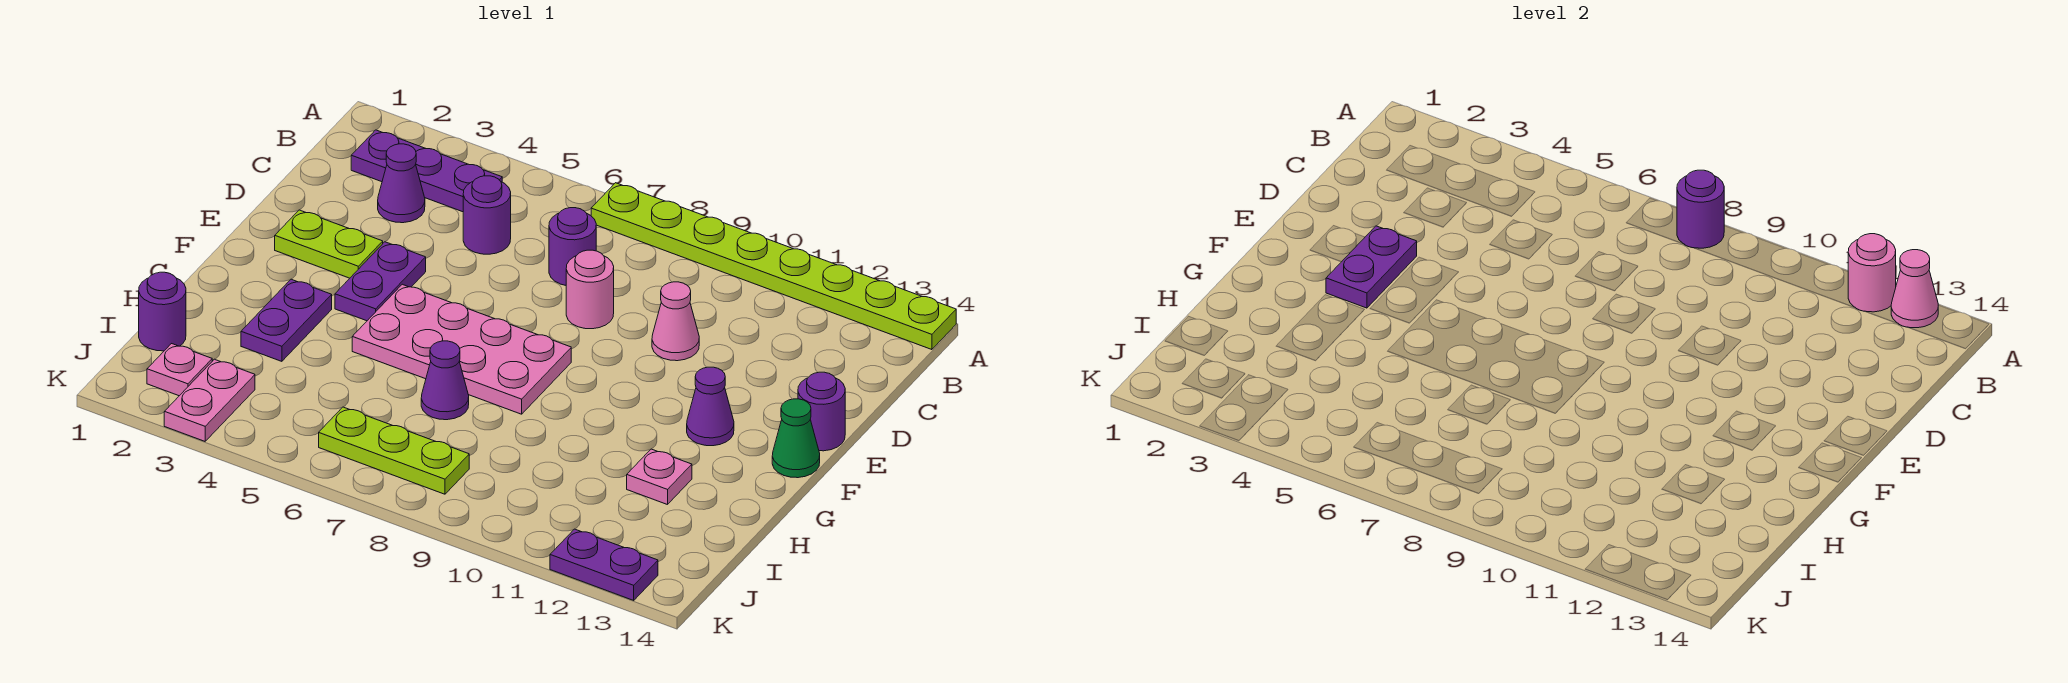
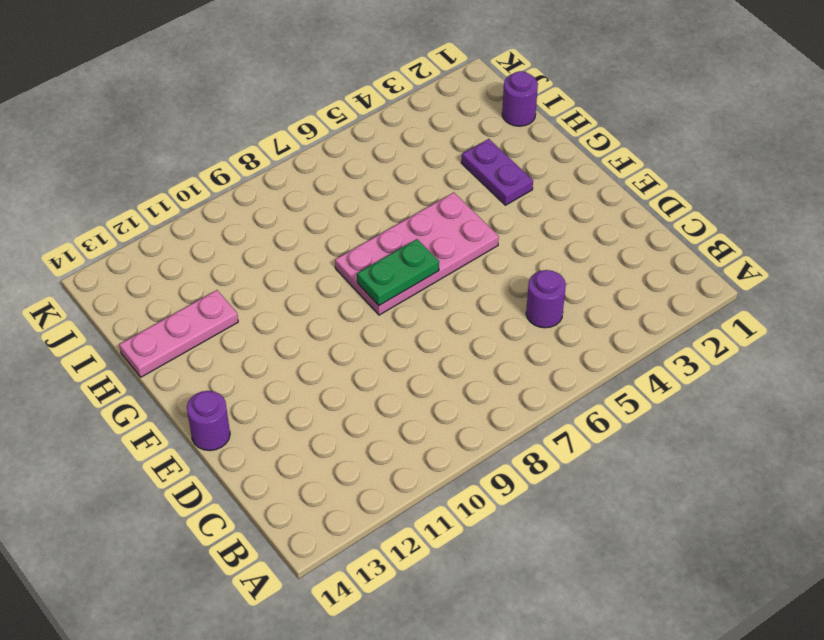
green 1x2 plate [357,239,439,305] -> none
pink 1x3 plate [119,290,238,377] -> pink 1x1 plate [627,449,692,505]
none -> lime 1x8 plate [591,183,956,350]
none -> purple 1x3 plate [351,130,502,212]
none -> purple 1x1 cone [378,144,425,223]

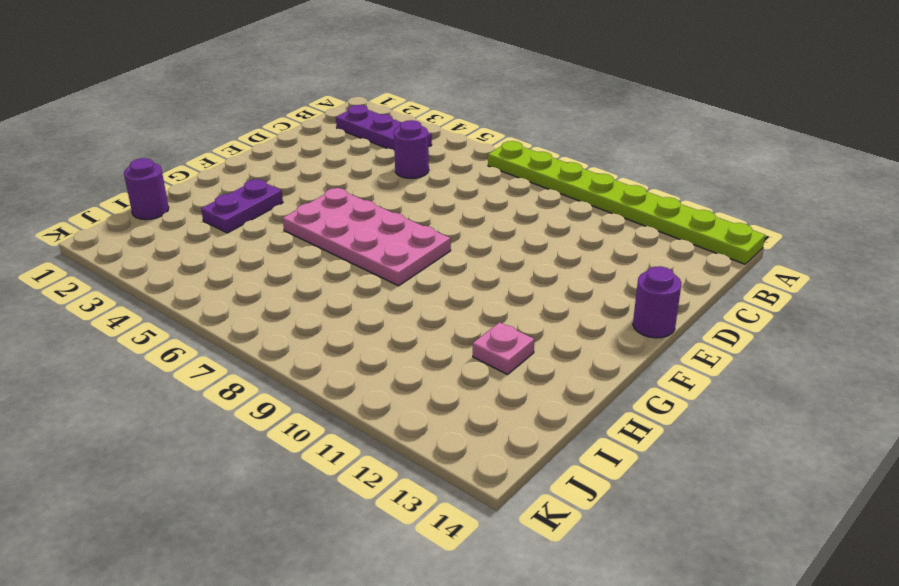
none -> purple 1x1 cone [378,144,425,223]
none -> purple 1x1 round brick [549,208,596,285]
none -> pink 1x1 round brick [566,250,614,329]

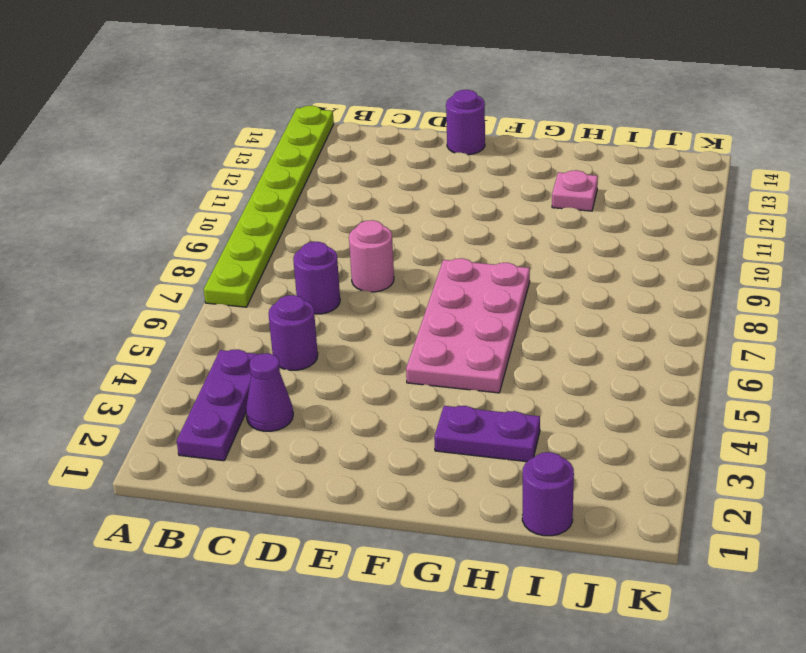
none -> pink 1x1 cone [652,282,699,361]
none -> lime 1x2 plate [275,210,383,278]
none -> purple 1x2 plate [335,242,426,321]

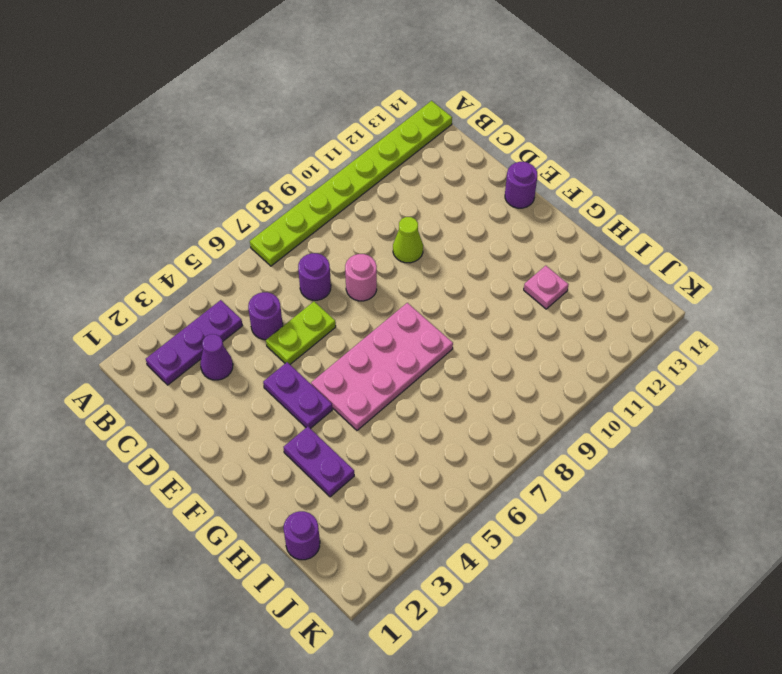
lime 1x2 plate [266,302,336,364] -> lime 1x2 plate moved to [275,210,383,278]
lime 1x1 cone [393,217,423,263] -> pink 1x1 cone [652,282,699,361]
none -> purple 1x1 cone [687,367,734,446]
none -> green 1x1 cone [772,399,820,478]
none -> purple 1x1 cone [421,341,469,420]

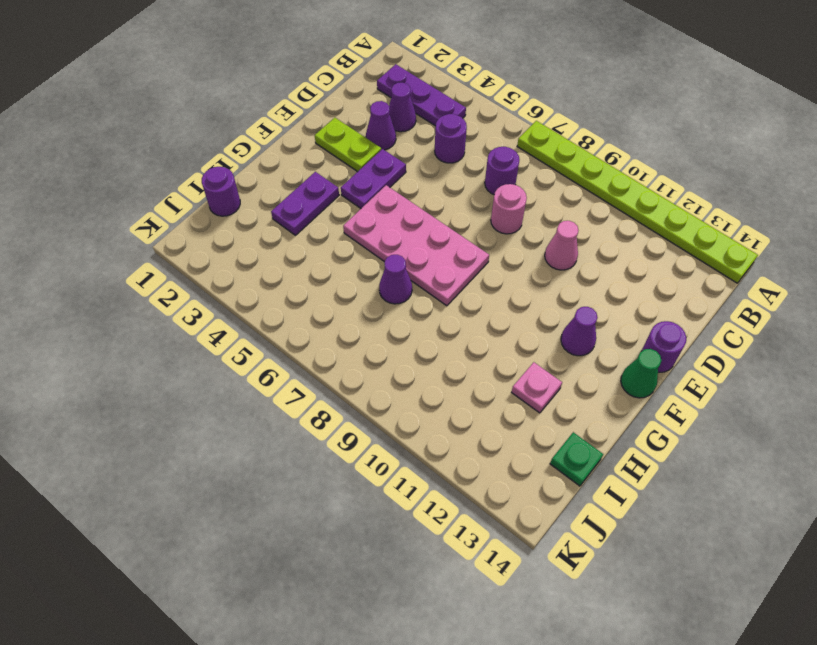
purple 1x1 cone [366,101,396,150] -> none
green 1x1 plate [550,432,603,486] -> none
none -> pink 1x1 plate [147,344,212,396]
none -> pink 1x2 plate [164,359,255,441]
none -> lime 1x3 plate [319,407,469,494]

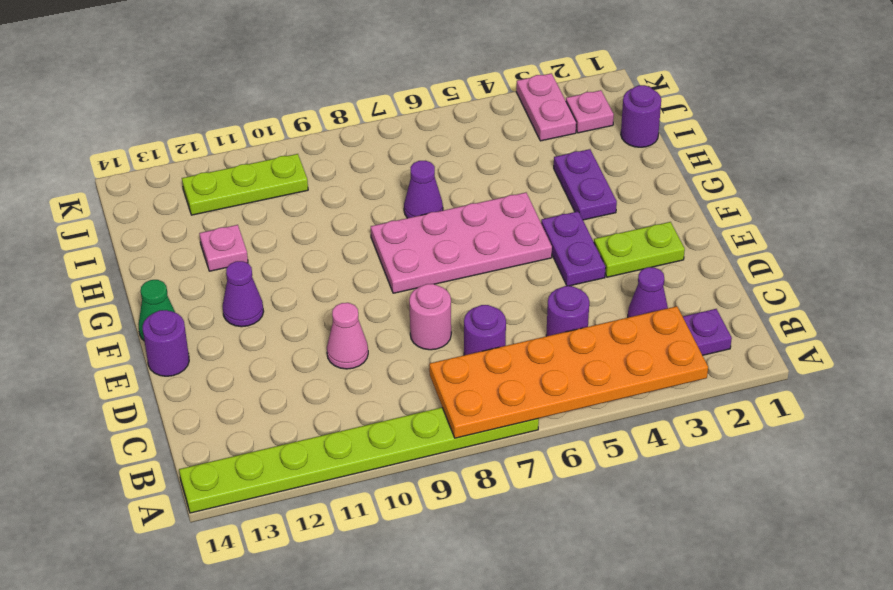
orange 2x6 plate [429,306,708,438] -> purple 1x1 round brick [1677,170,1724,248]
lime 1x3 plate [182,154,308,215] -> lime 1x3 plate moved to [319,407,469,494]
none -> purple 1x2 plate [550,529,658,600]
none -> pink 1x1 round brick [1848,234,1896,312]
none -> pink 1x1 cone [1891,250,1938,328]

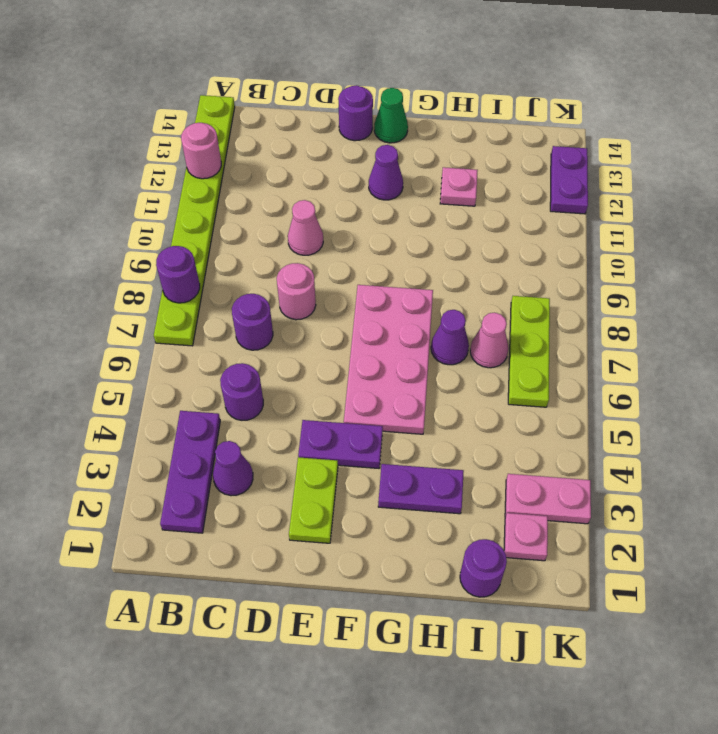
pink 1x1 cone [470,313,509,368] -> pink 1x1 cone moved to [1891,250,1938,328]
none -> purple 1x2 plate [1326,226,1417,308]

